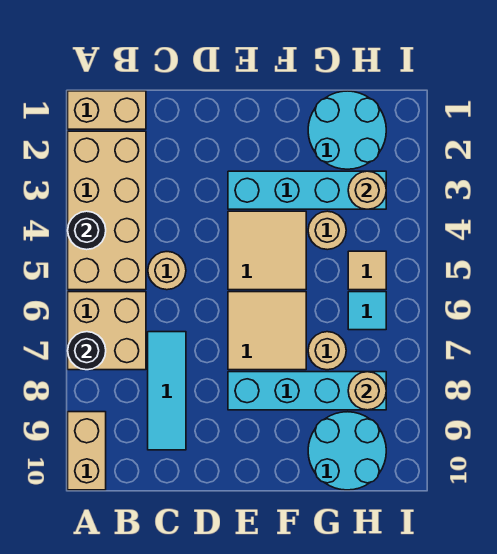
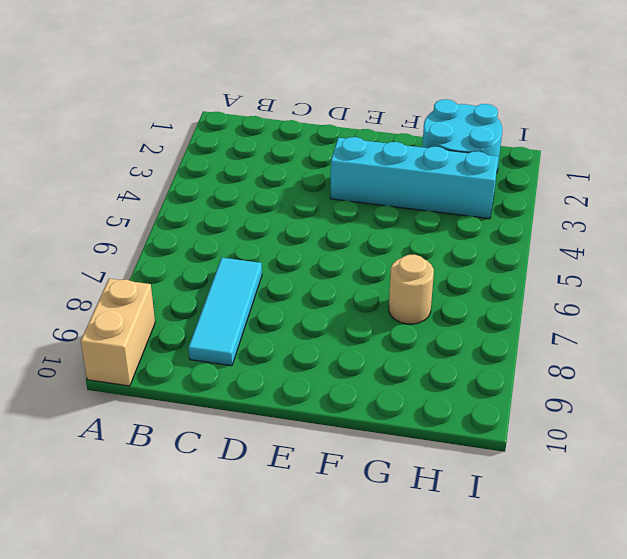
none -> tan 1x2 brick [68,91,146,129]
none -> tan 2x4 brick [68,131,146,290]
none -> tan 2x2 brick [68,292,146,370]

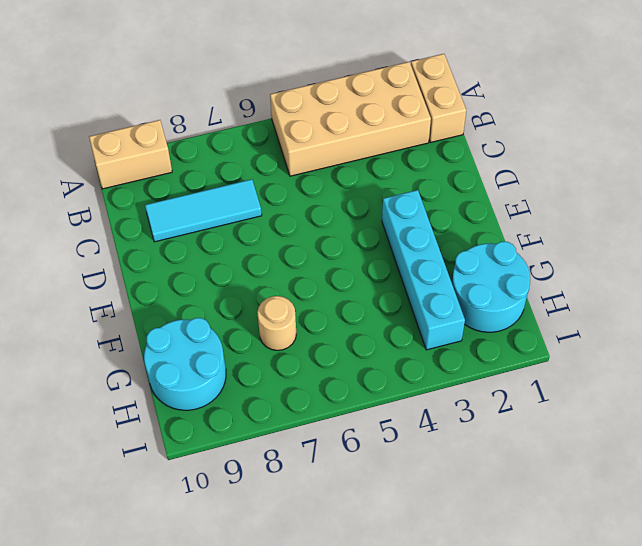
none -> tan 2x2 brick [68,292,146,370]
none -> tan 1x1 round brick [148,252,186,290]
none -> tan 2x2 tile [228,211,306,290]

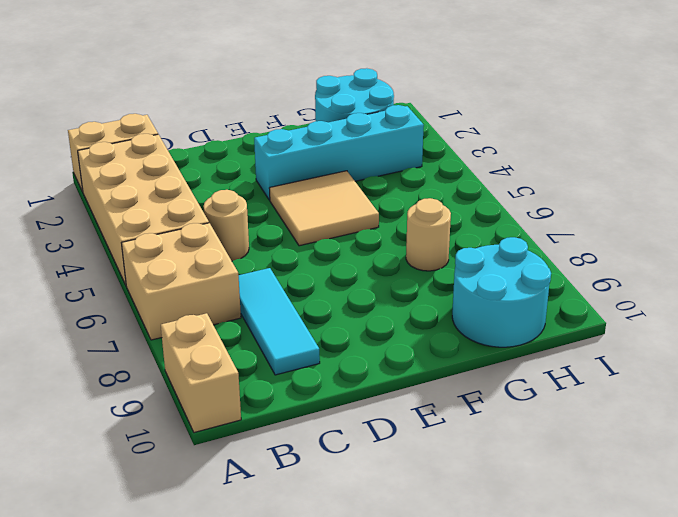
none -> tan 2x2 tile [228,292,306,370]
none -> cyan 1x4 brick [228,372,386,410]
none -> tan 1x1 round brick [308,211,346,250]

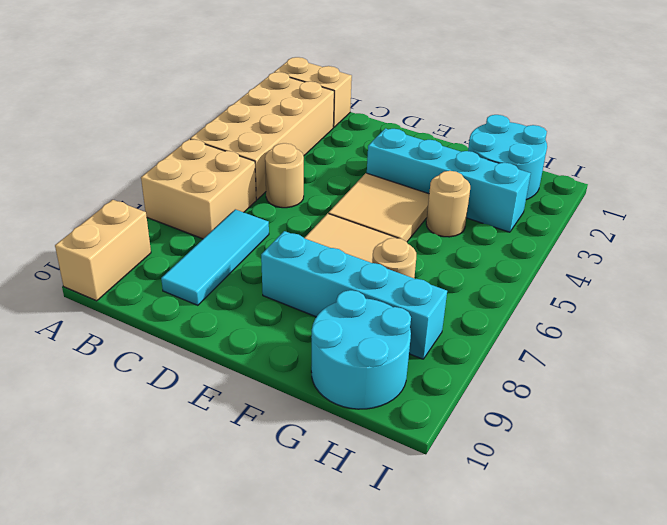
none -> tan 1x1 tile [348,251,386,290]
none -> cyan 1x1 tile [348,292,386,330]
none -> black 1x1 round brick [68,211,106,250]

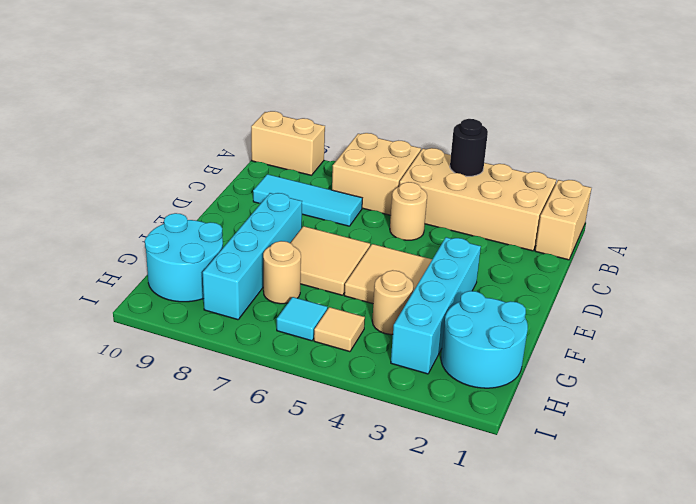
none -> black 1x1 round brick [68,332,106,370]
none -> tan 1x1 round brick [348,171,386,209]
none -> tan 1x1 round brick [348,372,386,410]

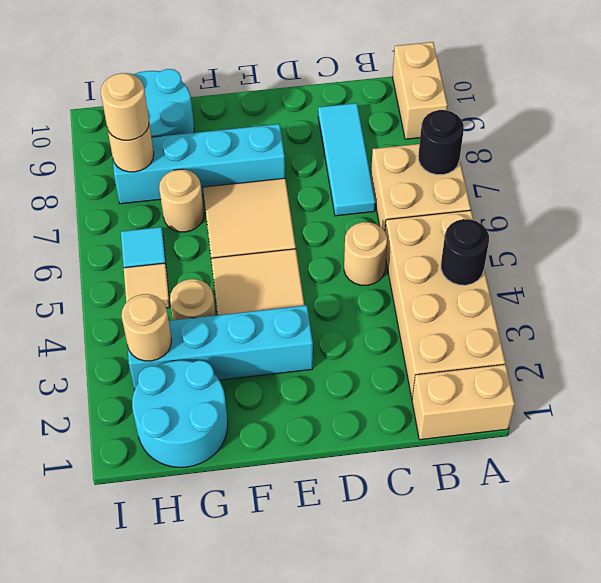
tan 1x1 round brick [101,73,149,140] -> none

